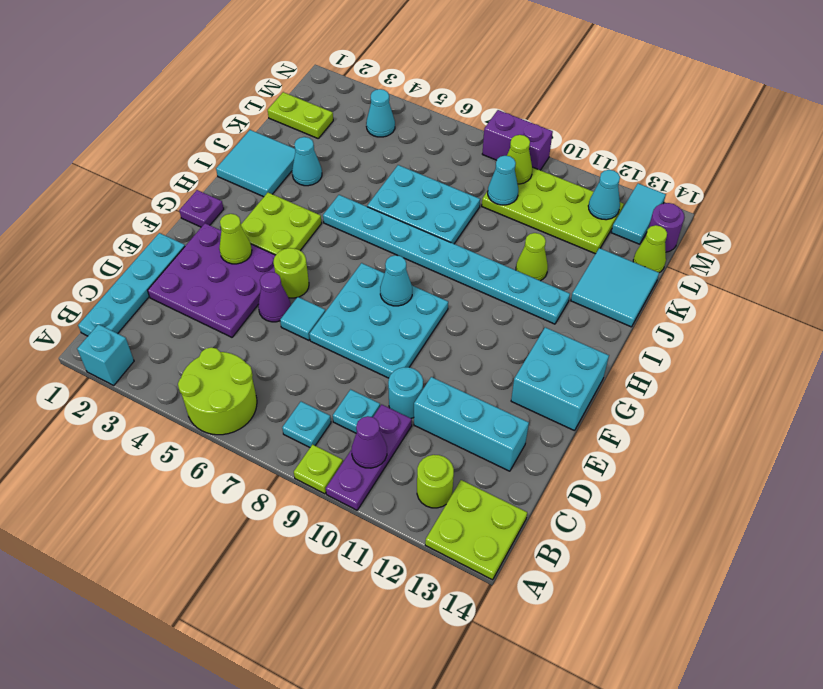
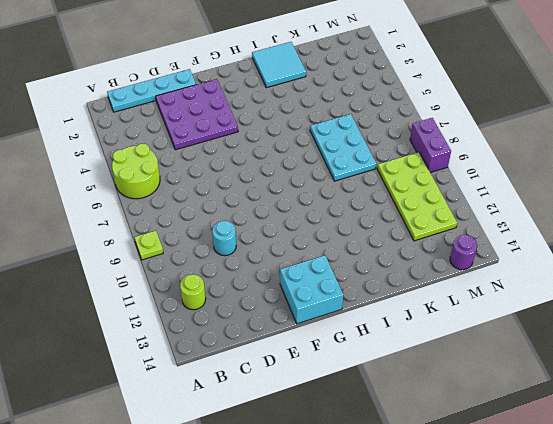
none -> cyan 1x1 brick [77,324,134,385]
none -> purple 1x3 plate [326,405,412,510]
none -> lime 2x2 plate [425,480,527,580]
none -> cyan 1x1 plate [282,402,331,447]

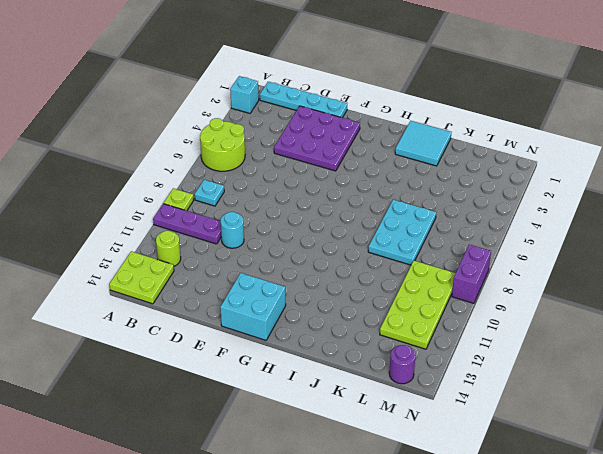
none -> cyan 1x1 plate [333,390,380,433]
none -> cyan 1x3 brick [414,377,529,471]
none -> purple 1x1 cone [258,272,291,322]
none -> cyan 1x1 tile [280,297,325,340]

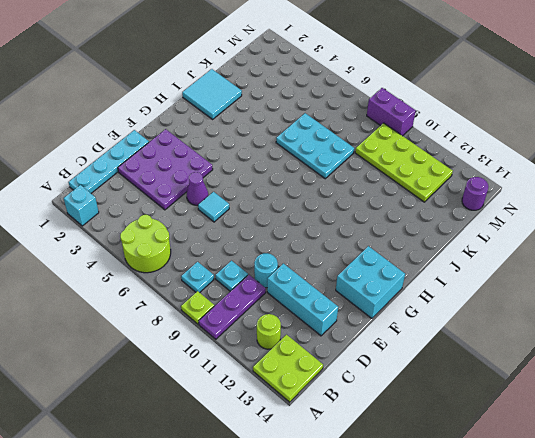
none -> cyan 3x3 plate [309,263,448,378]
none -> lime 1x1 round brick [273,248,309,298]
none -> purple 1x1 plate [179,190,224,227]
none -> lime 2x2 plate [241,193,322,255]

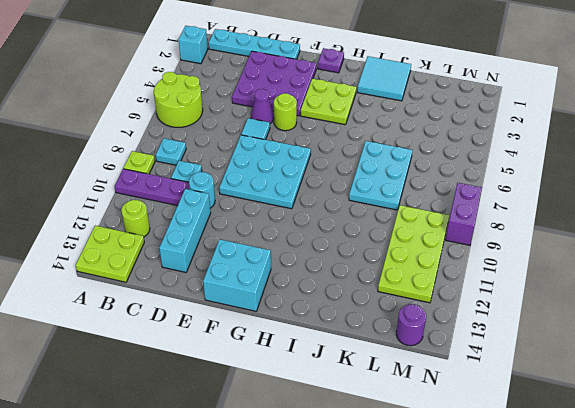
none -> cyan 1x8 plate [323,195,570,324]
none -> cyan 1x1 cone [292,137,322,186]
none -> lime 1x1 cone [516,233,548,281]
none -> cyan 2x2 tile [571,248,659,327]

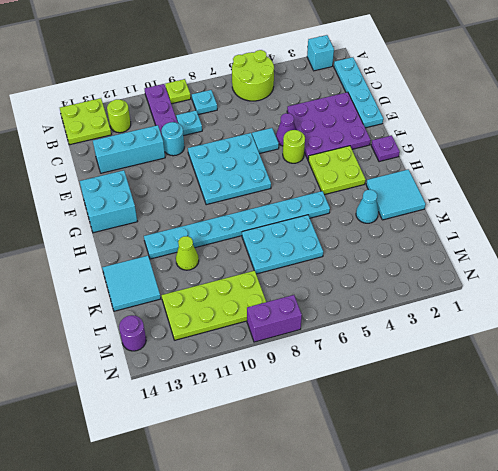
none -> lime 1x2 plate [268,92,333,138]
none -> lime 1x1 cone [633,225,667,273]
none -> cyan 1x1 cone [366,89,395,137]
none -> cyan 1x2 tile [611,183,666,244]

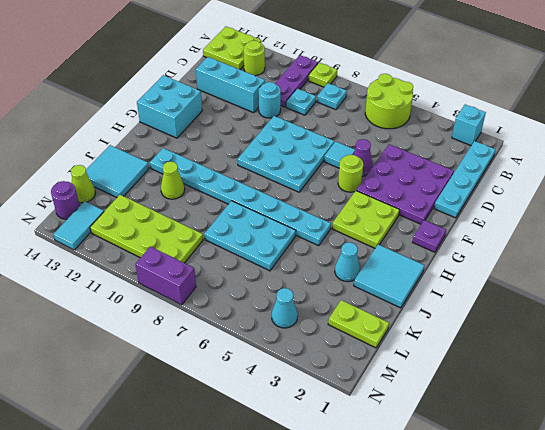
none -> purple 1x1 cone [352,416,387,468]
none -> lime 1x1 cone [219,214,252,264]
none -> cyan 1x1 cone [380,255,412,306]
none -> cyan 1x1 cone [488,156,518,205]

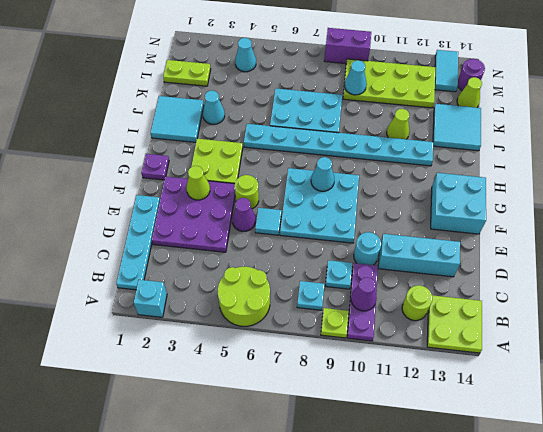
none -> lime 1x1 cone [507,135,532,184]
none -> cyan 1x1 cone [588,170,620,220]

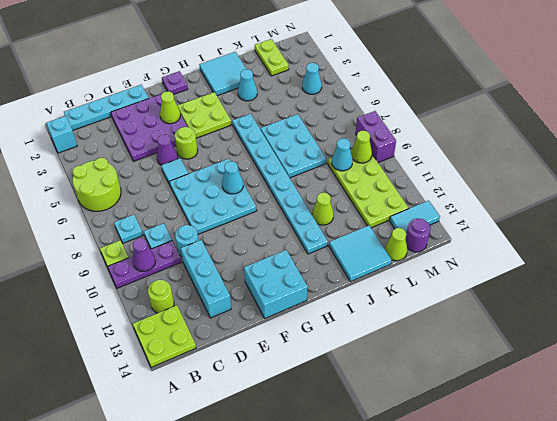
none -> cyan 1x1 cone [588,170,620,220]

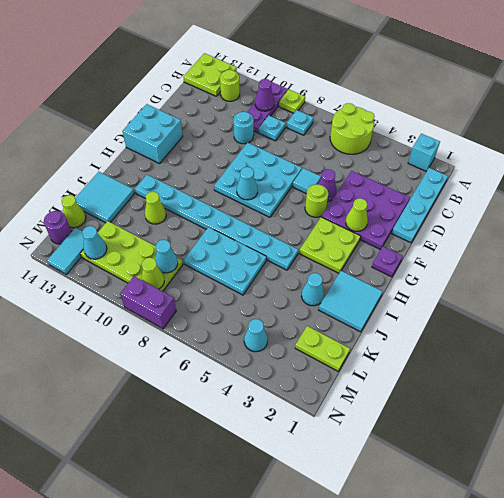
none -> cyan 1x3 brick [414,377,529,471]

